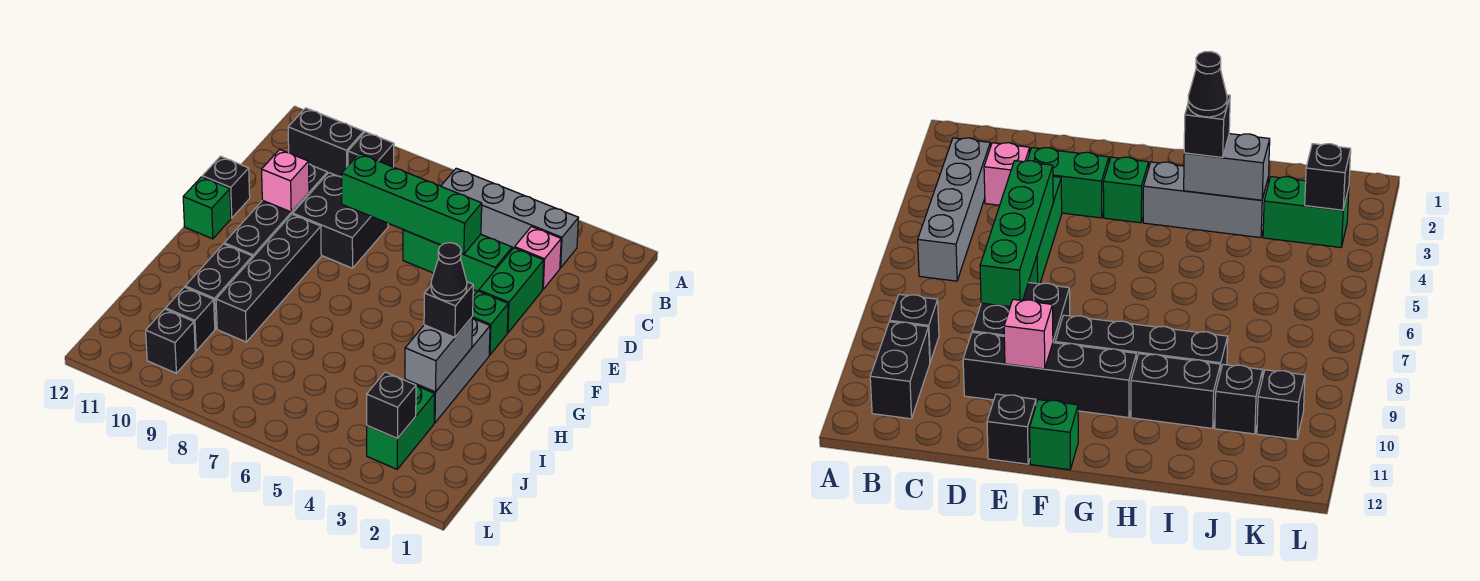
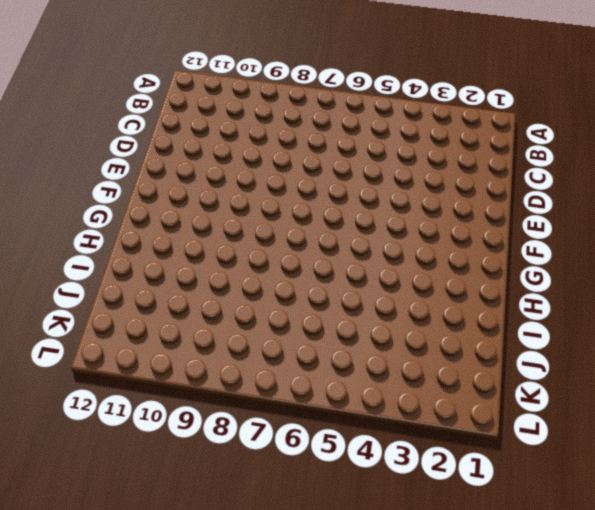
none -> grey 1x4 brick [441,168,578,268]
none -> black 1x1 brick [348,132,394,167]
none -> black 1x2 brick [288,108,364,177]

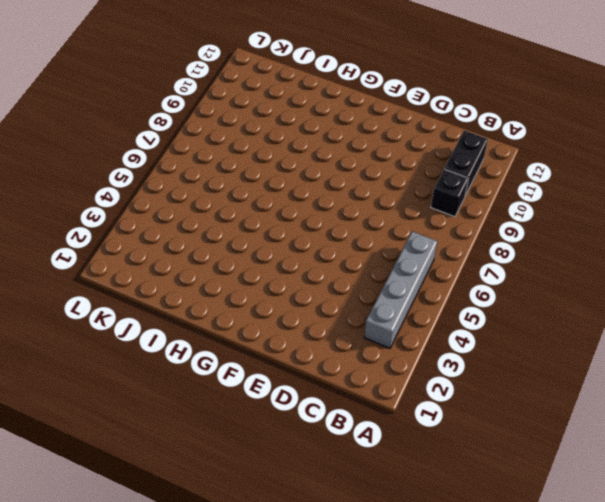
none -> pink 1x1 brick [515,227,561,289]
none -> green 1x2 brick [479,248,544,333]
none -> green 1x3 brick [403,230,512,291]

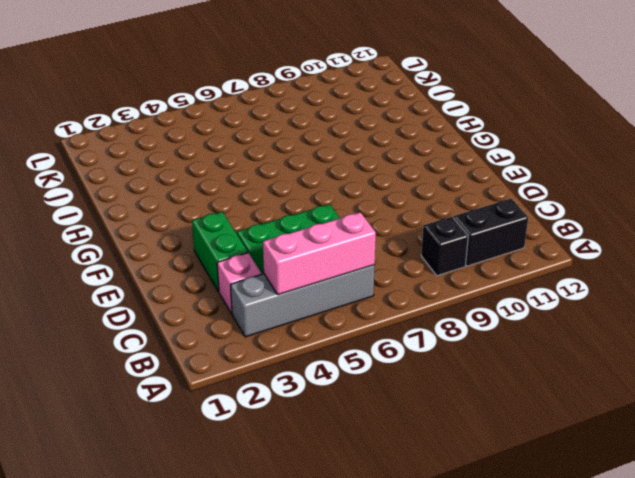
pink 1x3 brick [263,212,376,295] -> none
none -> black 2x2 brick [293,173,388,268]
none -> black 1x4 brick [224,164,327,258]
none -> black 1x1 brick [202,156,250,218]

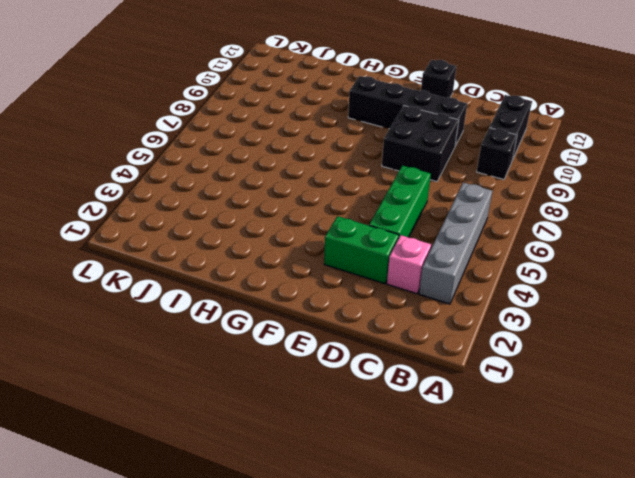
none -> green 1x1 brick [472,291,508,355]
none -> black 1x4 brick [216,214,321,342]
none -> green 1x1 brick [183,177,231,239]

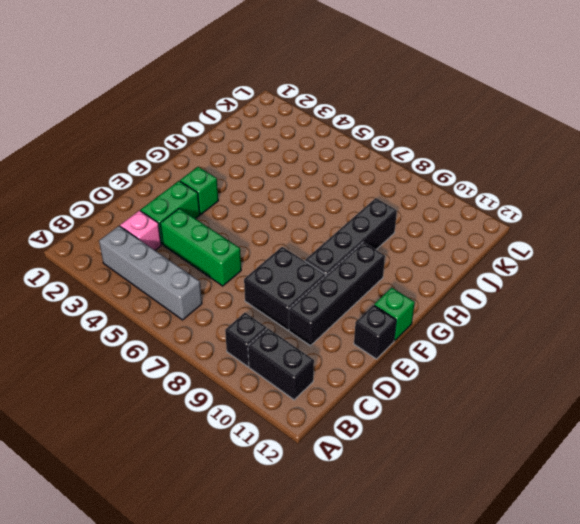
none -> grey 1x3 brick [405,319,490,423]
none -> black 1x2 brick [185,244,252,329]
none -> green 1x2 brick [367,386,435,469]

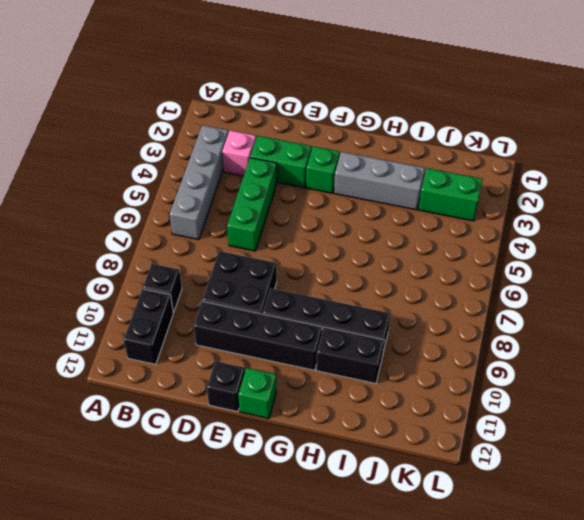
none -> black 1x1 brick [166,287,215,351]
none -> black 1x1 brick [146,309,195,373]
none -> green 1x4 brick [342,154,482,254]

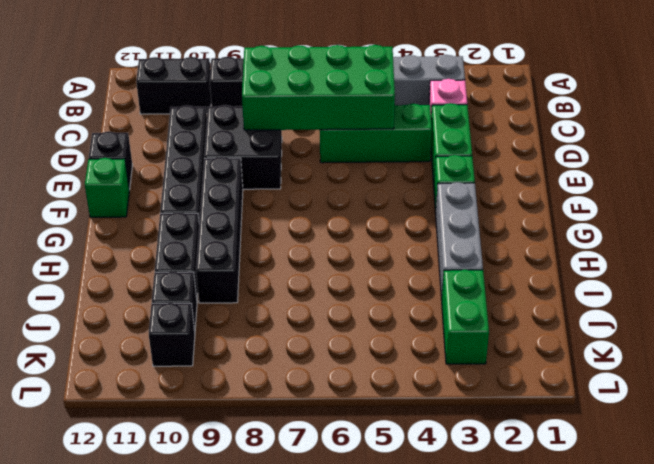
green 2x4 brick [242,45,395,130] -> green 1x4 brick [342,154,482,254]
none -> pink 1x1 brick [262,149,309,212]
none -> grey 1x2 brick [405,317,473,392]
none -> black 1x1 brick [367,372,416,439]

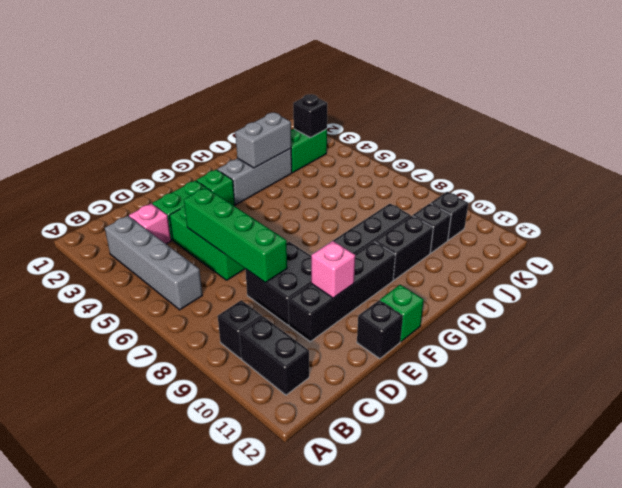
none -> black 1x1 brick [424,282,473,338]
none -> black 1x1 cone [431,243,467,301]

